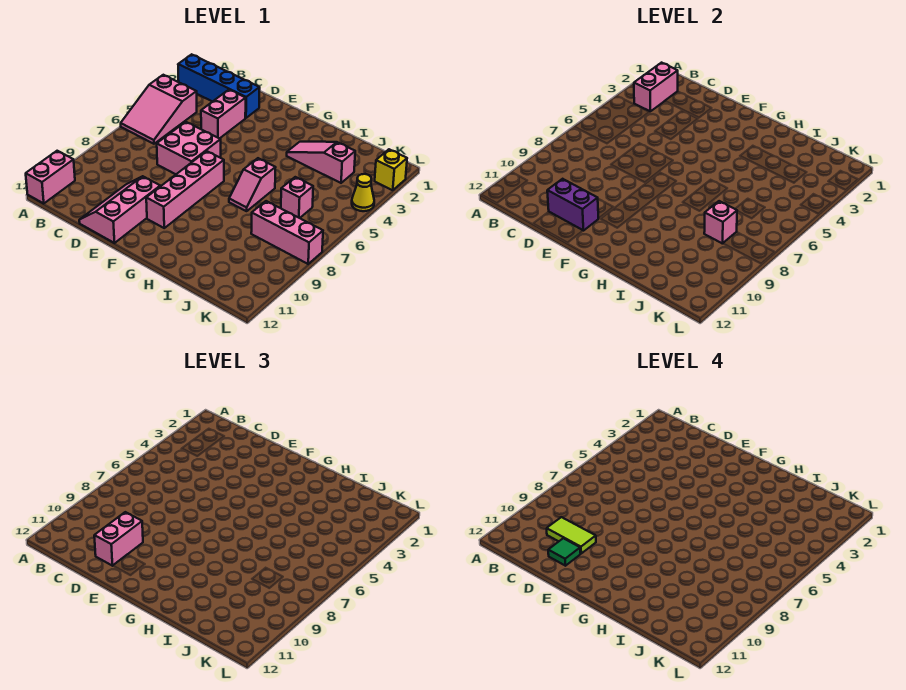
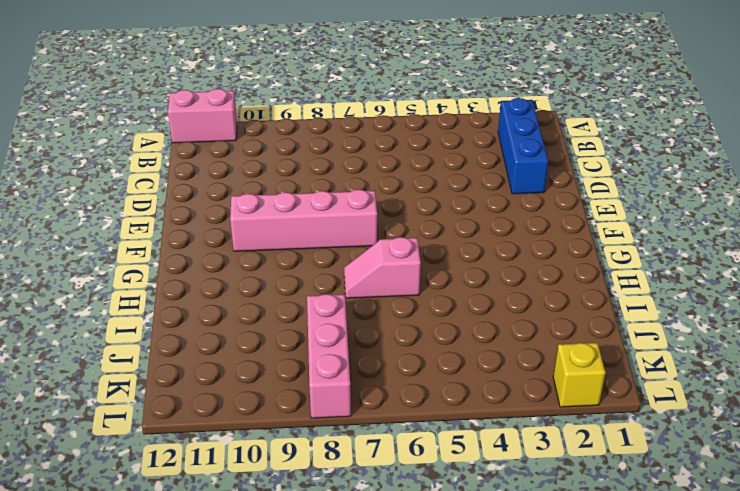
blue 1x3 brick [498,98,548,194] -> blue 1x4 brick [178,54,260,118]
none -> pink 2x3 slope [121,75,197,144]
none -> pink 1x2 brick [201,90,246,139]
none -> pink 2x2 brick [157,122,221,174]

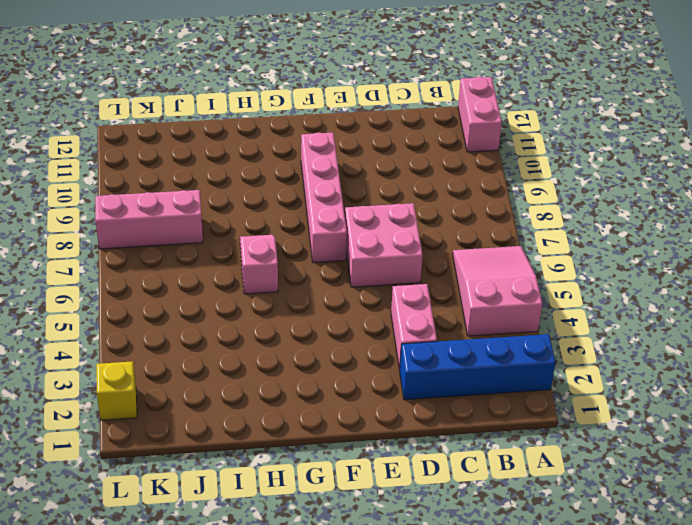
none -> pink 2x3 slope [79,176,160,243]
none -> pink 1x3 slope [287,142,355,183]
none -> pink 1x1 brick [281,177,313,218]

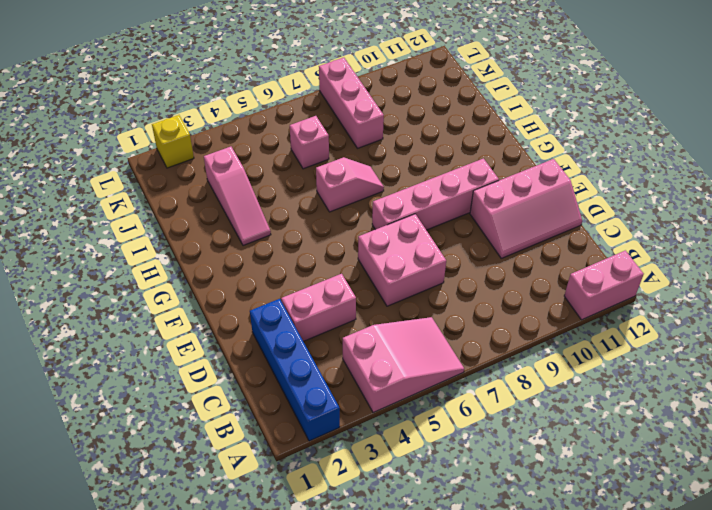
none -> yellow 1x1 cone [352,174,374,211]
none -> pink 1x2 brick [634,63,678,111]
none -> purple 1x2 brick [547,179,598,231]

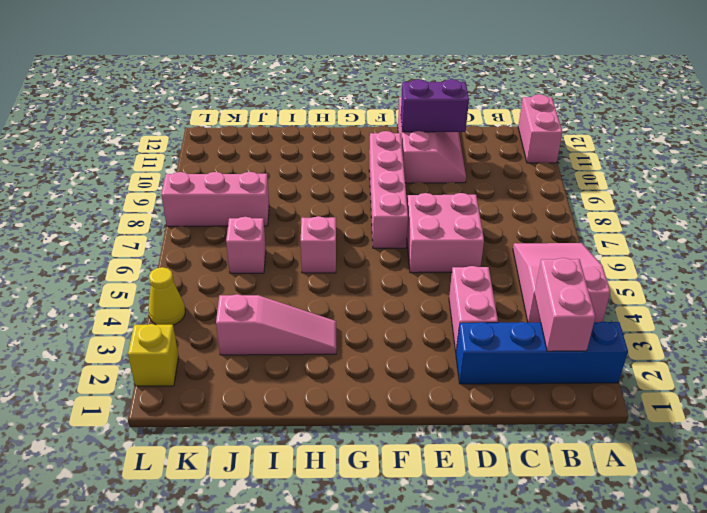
none -> pink 1x1 brick [704,201,737,244]
none -> pink 1x2 brick [94,512,143,566]
none -> lime 1x2 tile [547,517,596,553]

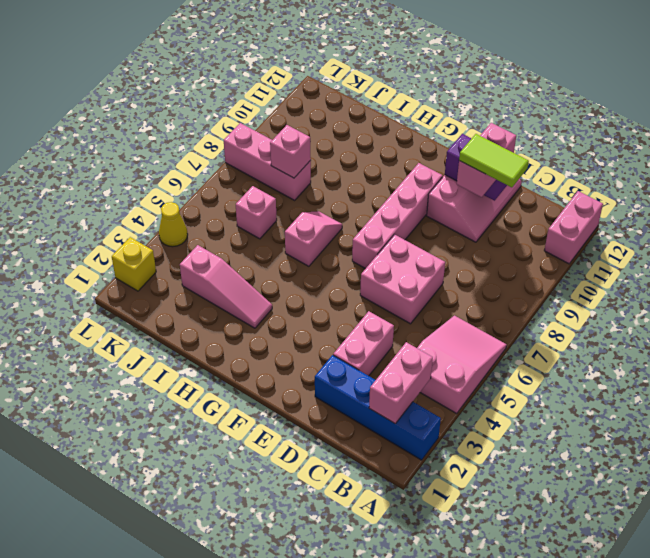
none -> green 1x1 tile [548,538,581,566]

